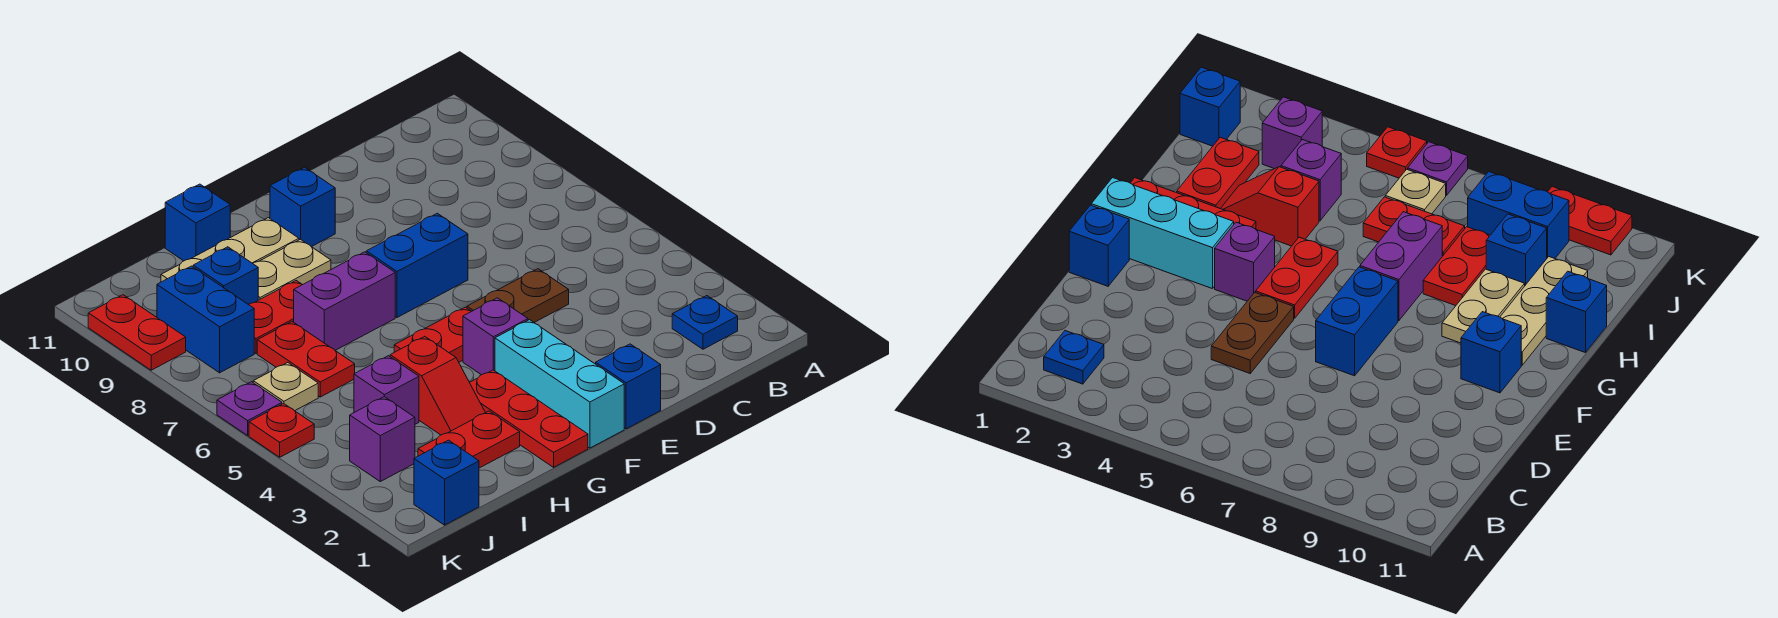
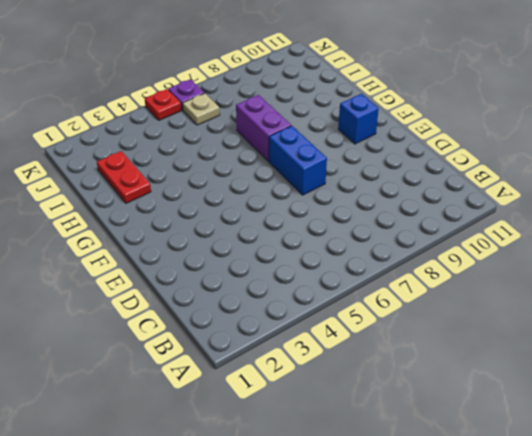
none -> blue 1x1 plate [672,296,738,349]
none -> brown 1x2 plate [467,269,569,322]
none -> blue 1x1 brick [596,344,661,429]

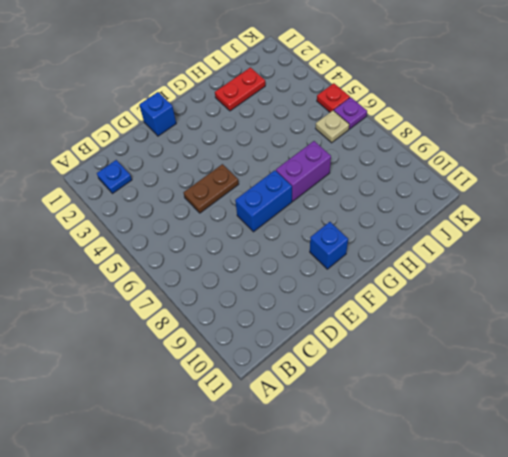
none -> cyan 1x3 brick [495,320,624,448]
none -> purple 1x1 brick [463,298,528,375]
none -> red 1x2 plate [394,307,471,362]

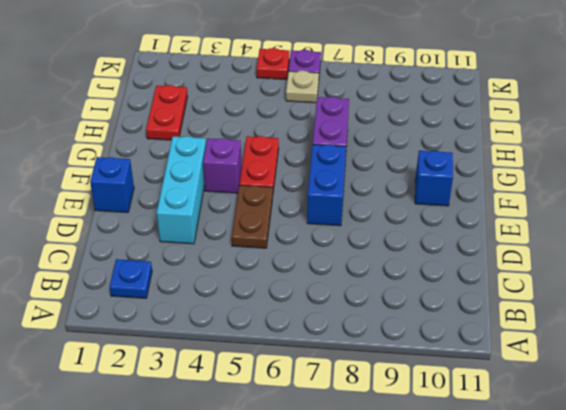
cyan 1x3 brick [157,136,206,244] -> cyan 1x3 brick turned to [495,320,624,448]
none -> red 1x3 plate [470,370,588,467]
none -> tan 1x2 plate [253,239,331,300]
none -> tan 1x3 plate [161,218,299,282]

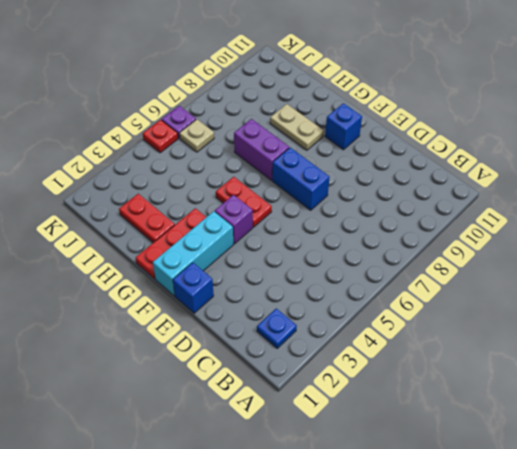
none -> brown 1x2 plate [467,269,569,322]
none -> tan 1x3 plate [161,218,299,282]
none -> red 1x2 slope [390,336,485,435]

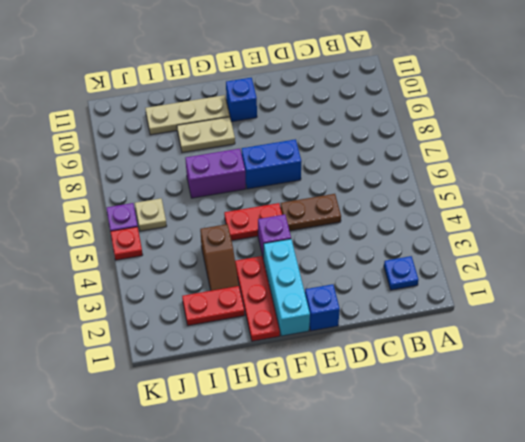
brown 1x2 slope [200,224,239,291] -> red 1x2 slope [390,336,485,435]
none -> red 1x2 plate [248,281,302,353]
none -> blue 1x1 brick [165,184,230,261]
none -> purple 1x1 brick [354,356,419,424]

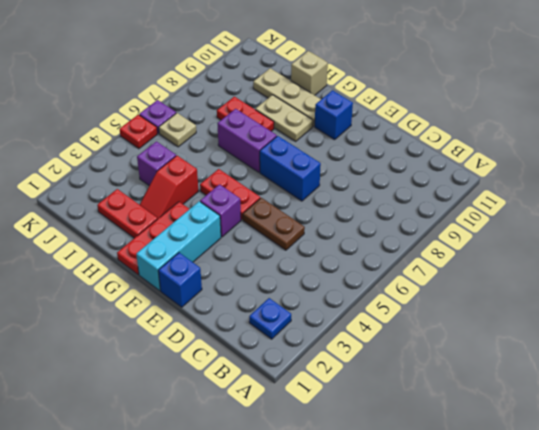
tan 1x1 brick [291,51,328,95] -> blue 1x1 brick [165,184,230,261]
none -> red 1x2 plate [257,322,355,397]
none -> blue 1x1 brick [193,247,258,304]
none -> blue 1x1 brick [414,440,479,525]

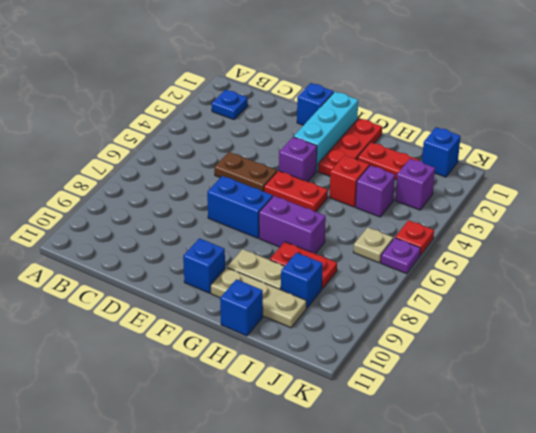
none -> red 1x2 plate [257,322,355,397]
none -> blue 1x2 brick [157,266,254,373]
none -> red 1x2 plate [88,295,186,370]

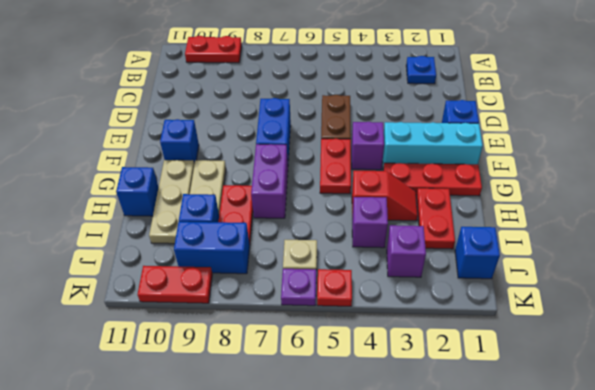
red 1x2 plate [185,36,242,63] -> red 1x2 plate moved to [257,322,355,397]

